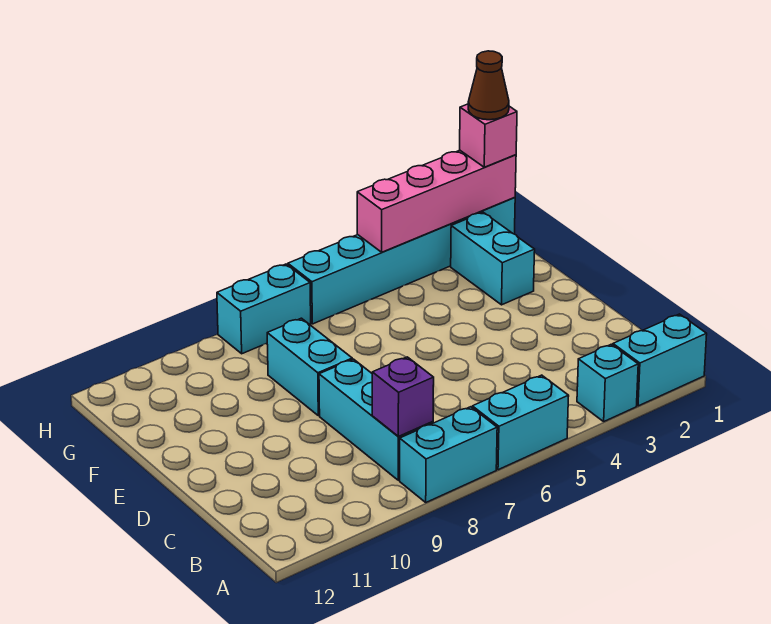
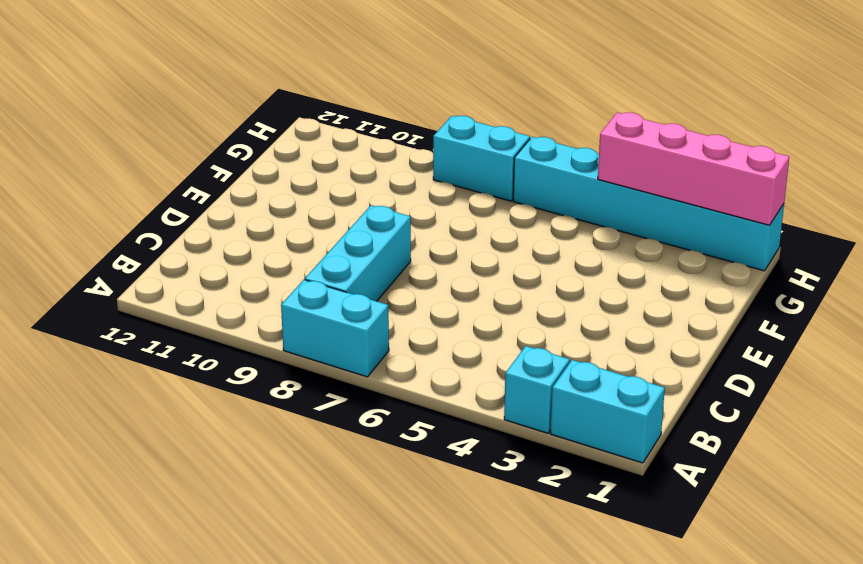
none -> cyan 1x2 brick [472,375,569,470]
none -> cyan 1x2 brick [267,318,352,416]
none -> cyan 1x2 brick [451,212,535,305]

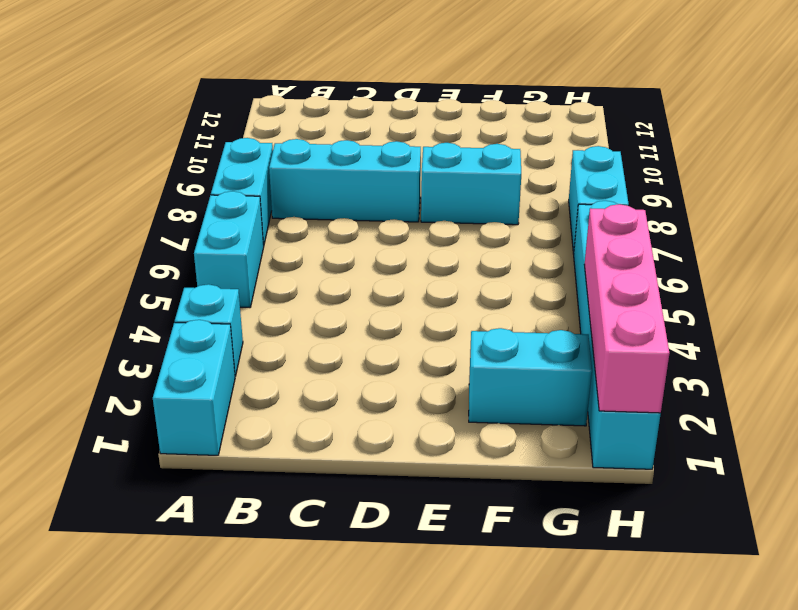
none -> purple 1x1 brick [372,357,434,436]
none -> pink 1x1 brick [460,104,517,167]
none -> brown 1x1 cone [468,51,509,120]

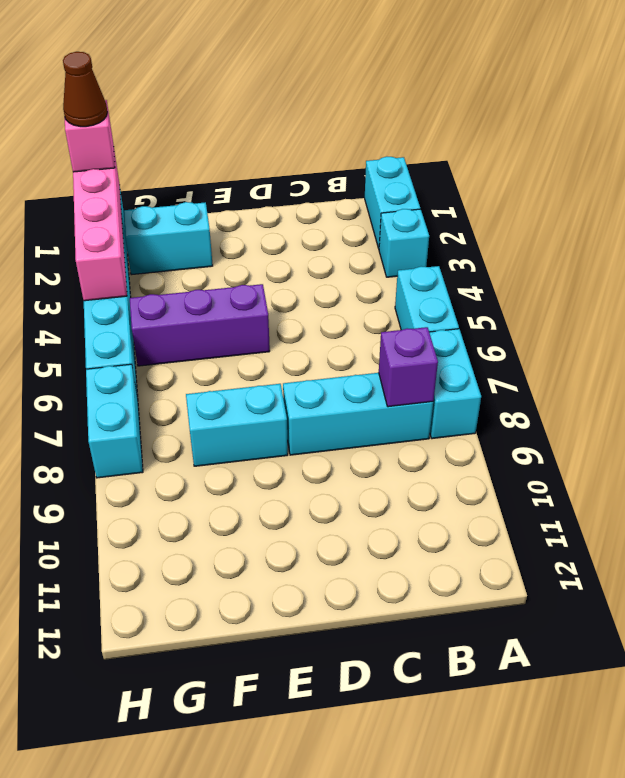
purple 1x3 brick [130,284,270,366] -> none

